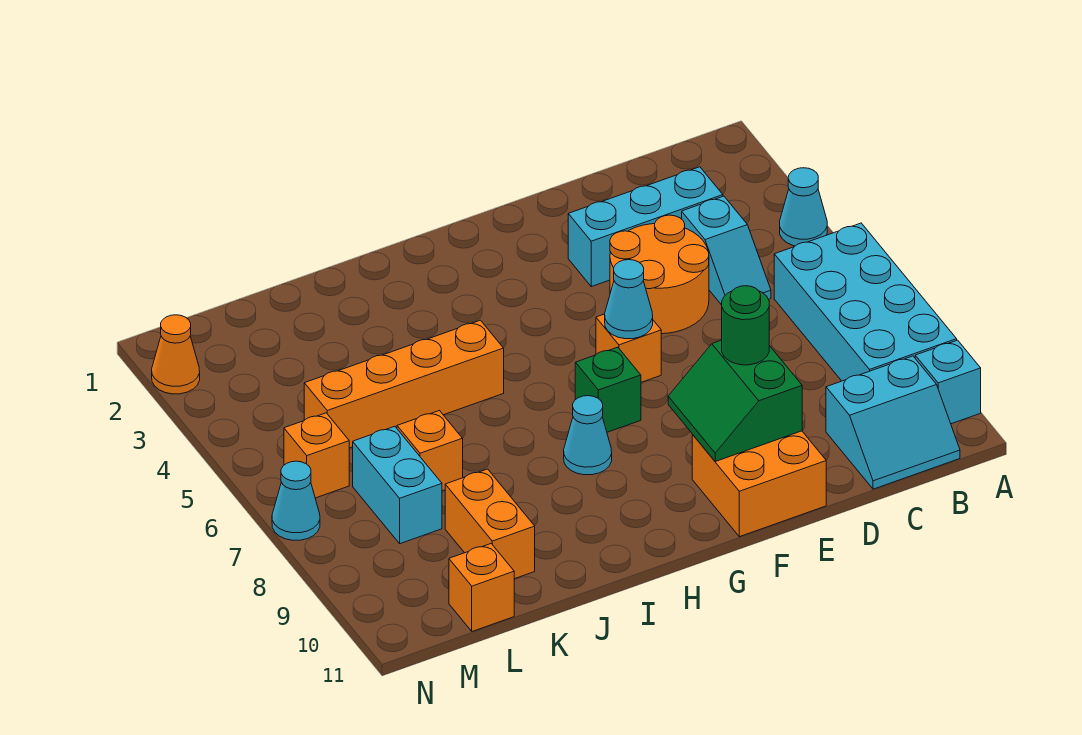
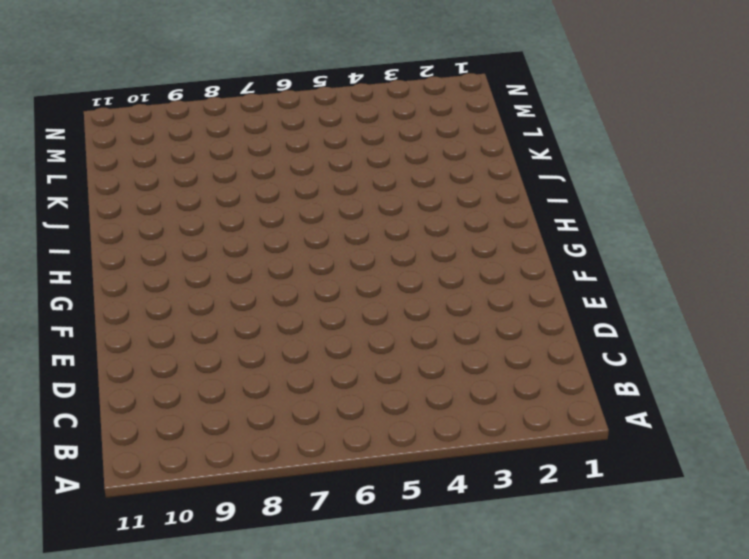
none -> cyan 1x1 cone [780,168,827,246]
none -> cyan 2x4 brick [774,223,957,381]
none -> cyan 1x1 brick [915,340,981,424]

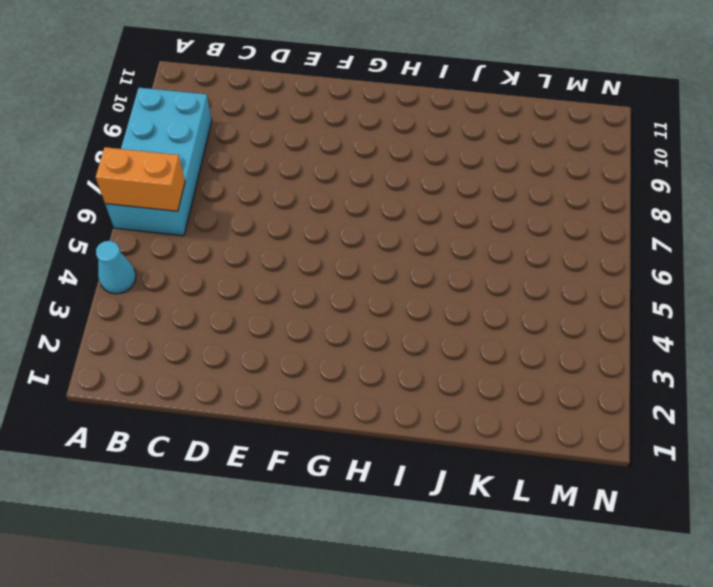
orange 1x2 brick [96,147,185,211] -> orange 1x2 brick turned to [445,469,535,579]
none -> cyan 1x1 brick [915,340,981,424]
none -> cyan 2x2 slope [826,356,960,489]
none -> cyan 1x3 brick [568,167,723,287]

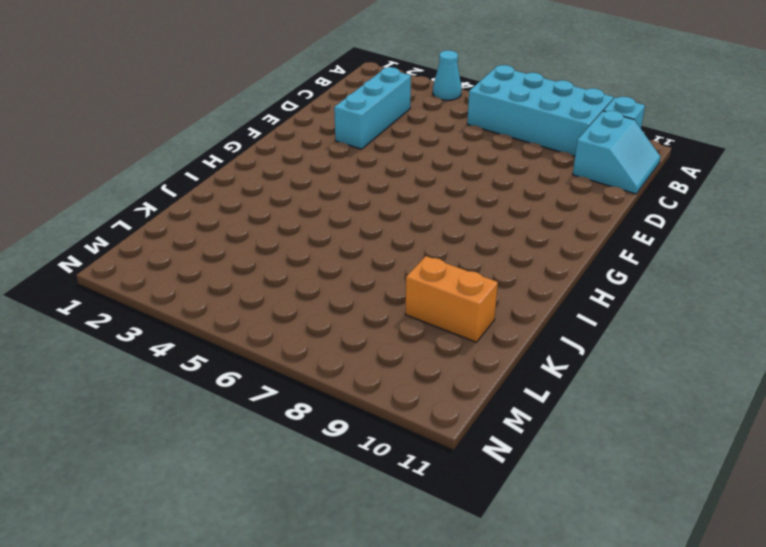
none -> cyan 1x2 slope [682,196,771,305]
none -> orange 2x2 round brick [610,215,709,334]
none -> orange 2x2 brick [692,431,826,537]

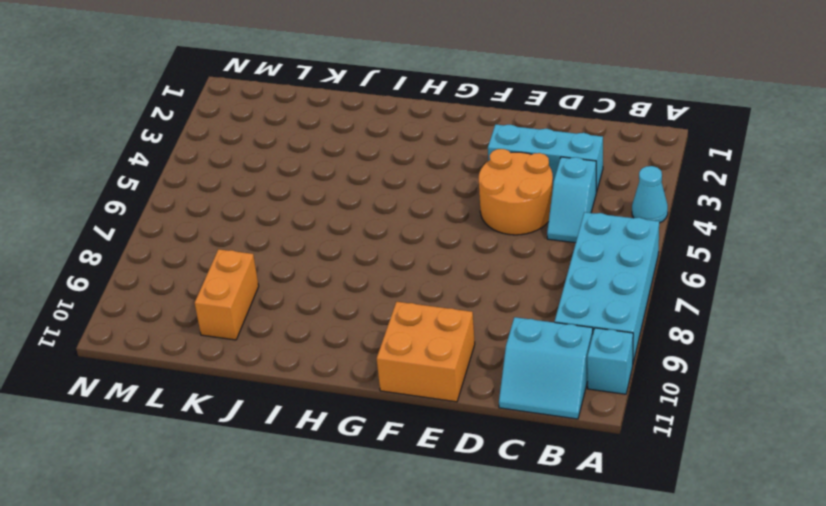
none -> orange 1x1 brick [596,314,661,382]
none -> green 1x1 brick [575,347,641,432]
none -> cyan 1x1 cone [564,396,612,475]

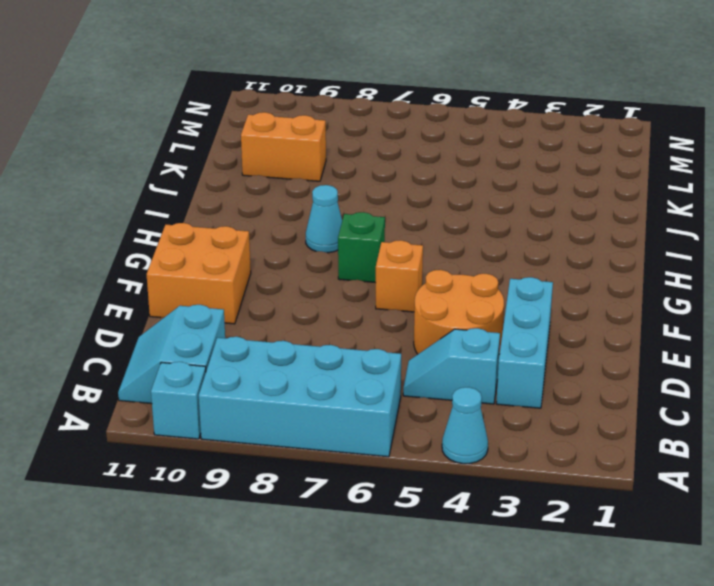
none -> orange 1x4 brick [304,320,504,448]
none -> orange 1x1 brick [397,411,463,491]
none -> cyan 1x2 brick [353,426,442,544]

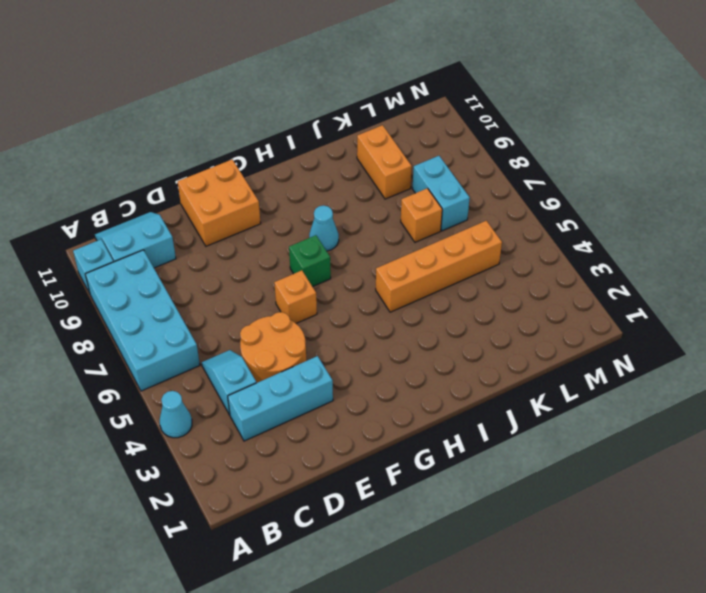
none -> orange 1x1 brick [449,544,514,631]
none -> orange 1x1 brick [284,413,349,498]
none -> orange 1x1 cone [152,315,200,394]

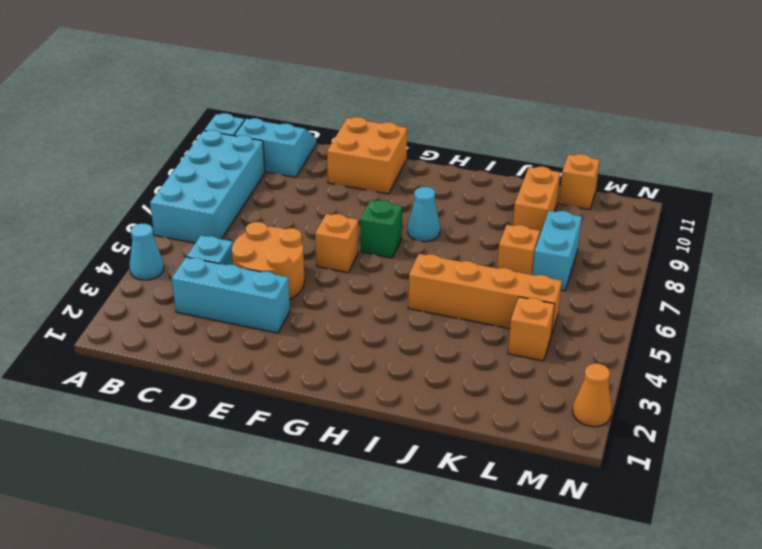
orange 1x1 brick [508,297,555,361] -> orange 1x1 brick moved to [284,413,349,498]
none -> cyan 1x1 cone [272,461,320,540]
none -> green 2x2 slope [668,340,802,461]
none -> cyan 1x1 cone [605,260,653,339]

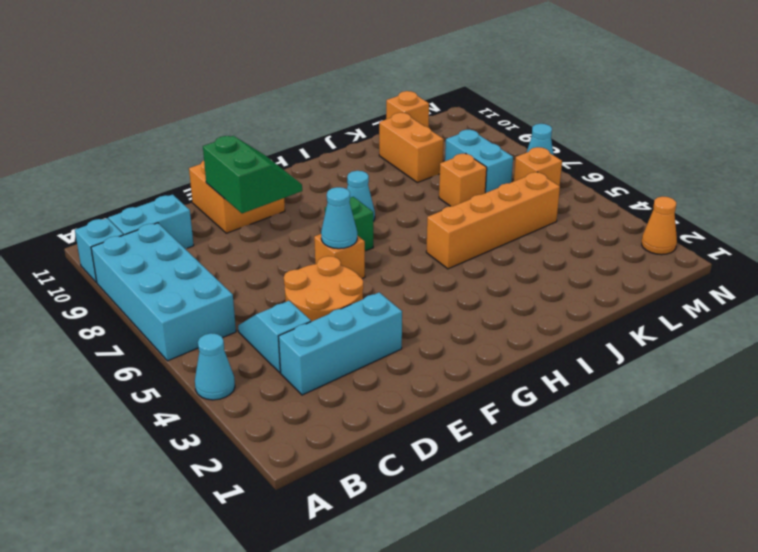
none -> green 1x1 round brick [722,286,769,365]

